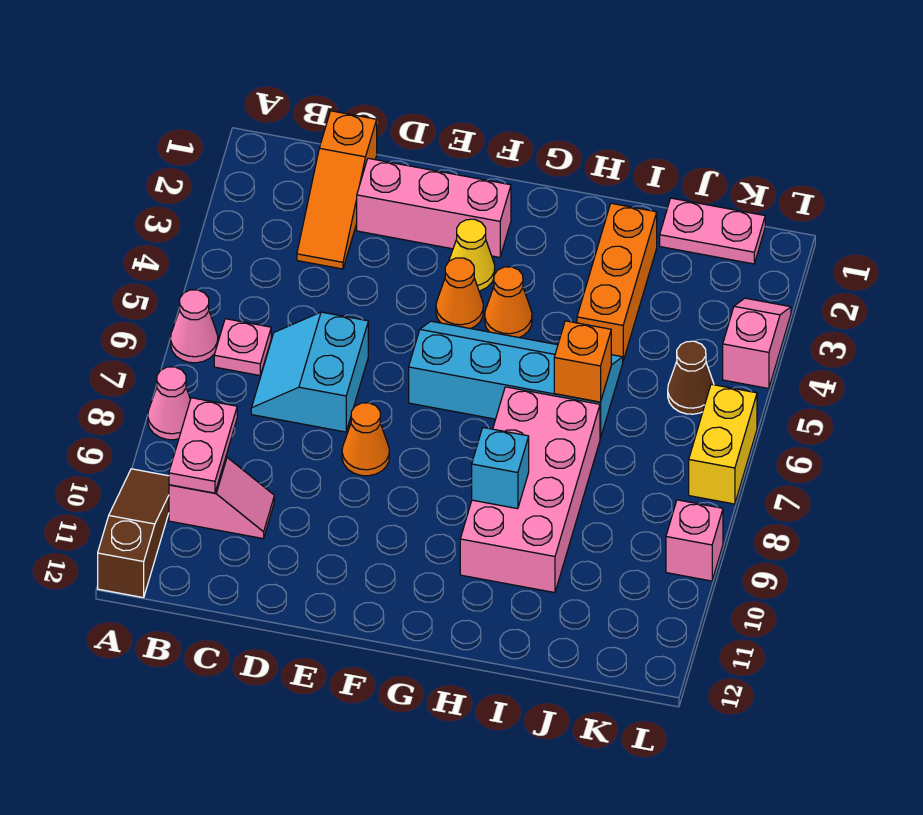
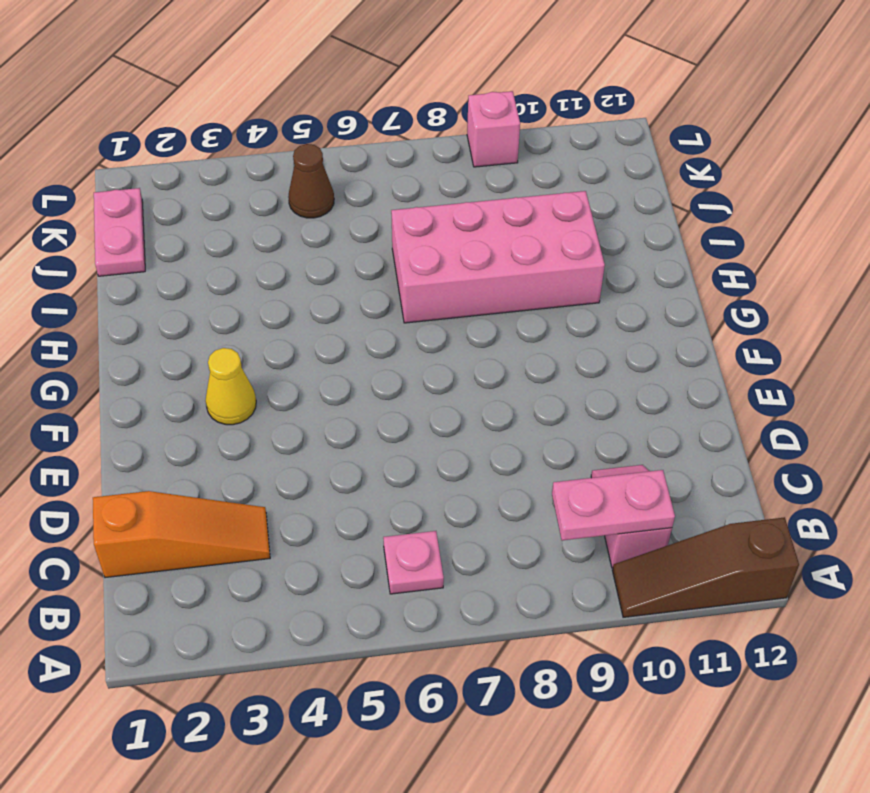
none -> pink 1x1 cone [171,290,218,363]
none -> pink 1x1 cone [148,367,190,440]
none -> cyan 2x2 slope [251,312,368,432]

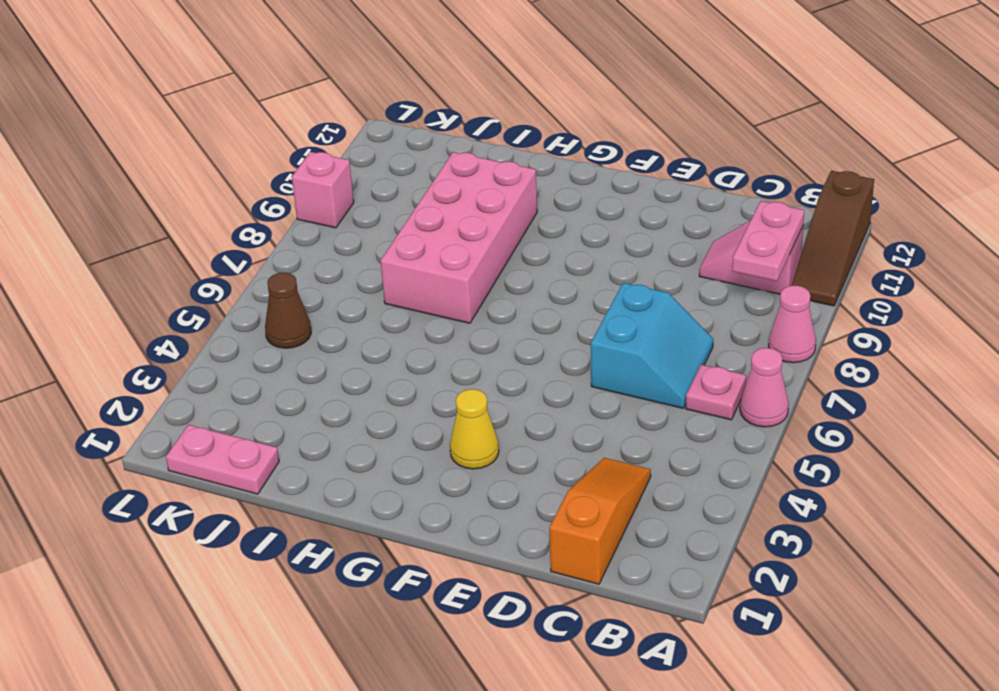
none -> pink 1x3 brick [357,158,511,257]
none -> orange 1x1 cone [342,403,389,476]
none -> orange 1x1 cone [436,258,483,329]

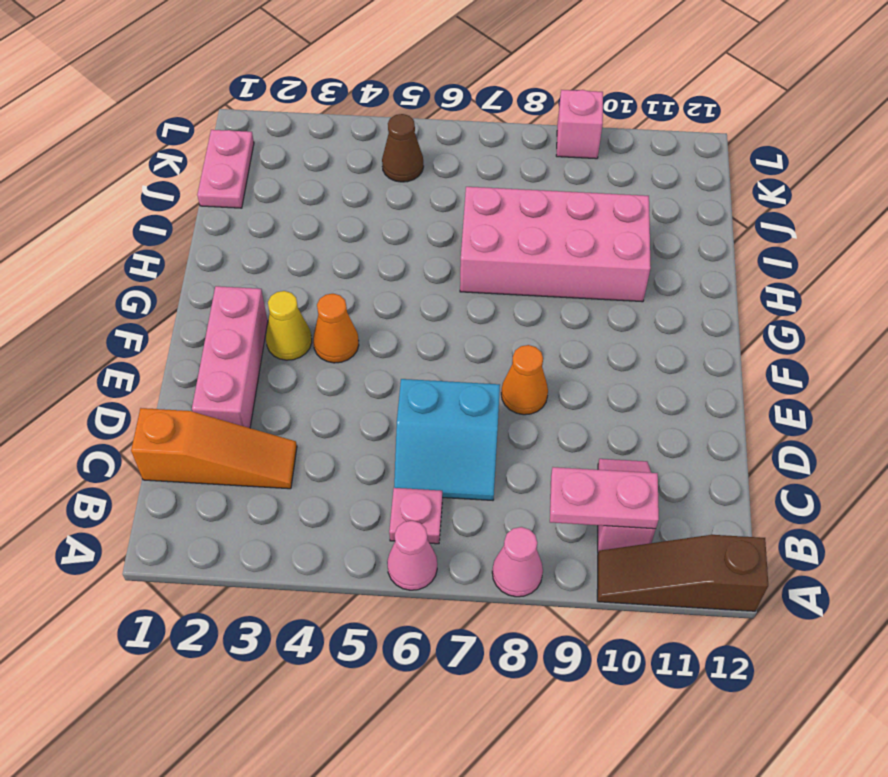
none -> cyan 2x4 slope [409,321,623,438]
none -> orange 1x1 cone [485,267,532,338]
none -> orange 1x3 brick [577,203,657,360]

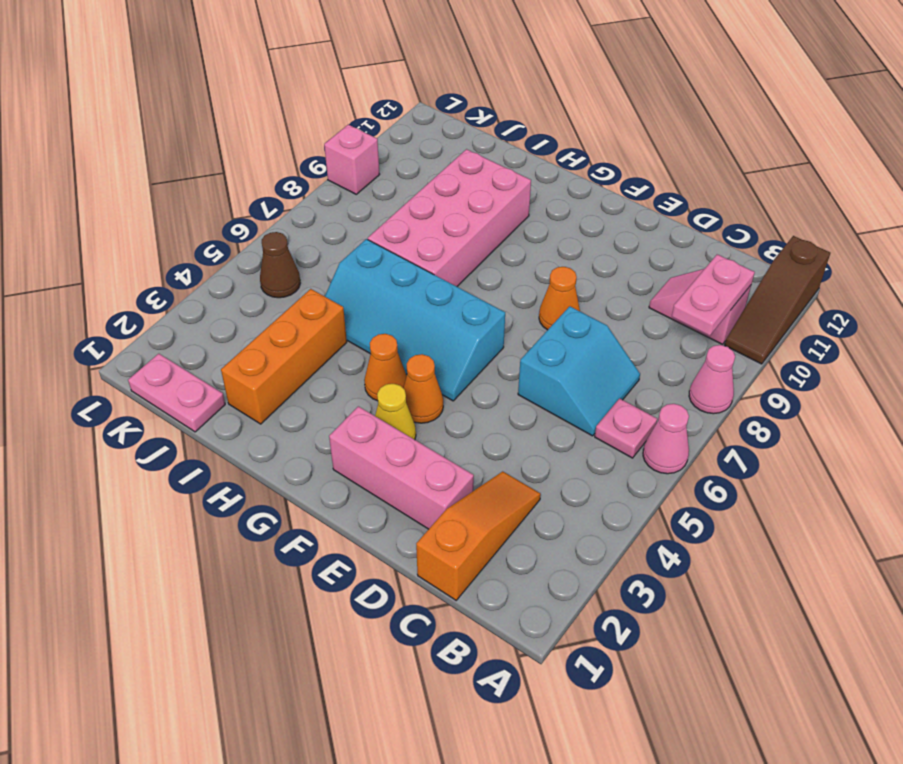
none -> pink 1x2 slope [723,298,791,389]
none -> yellow 1x2 brick [689,384,757,504]
none -> cyan 1x1 brick [472,428,529,509]

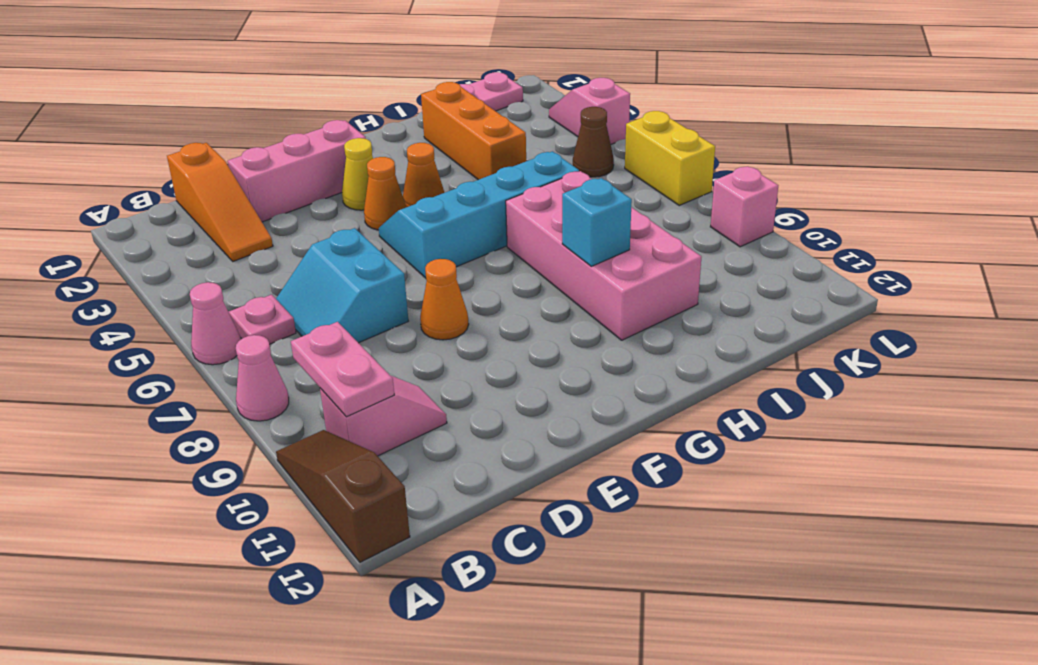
none -> orange 1x1 brick [554,321,611,402]

